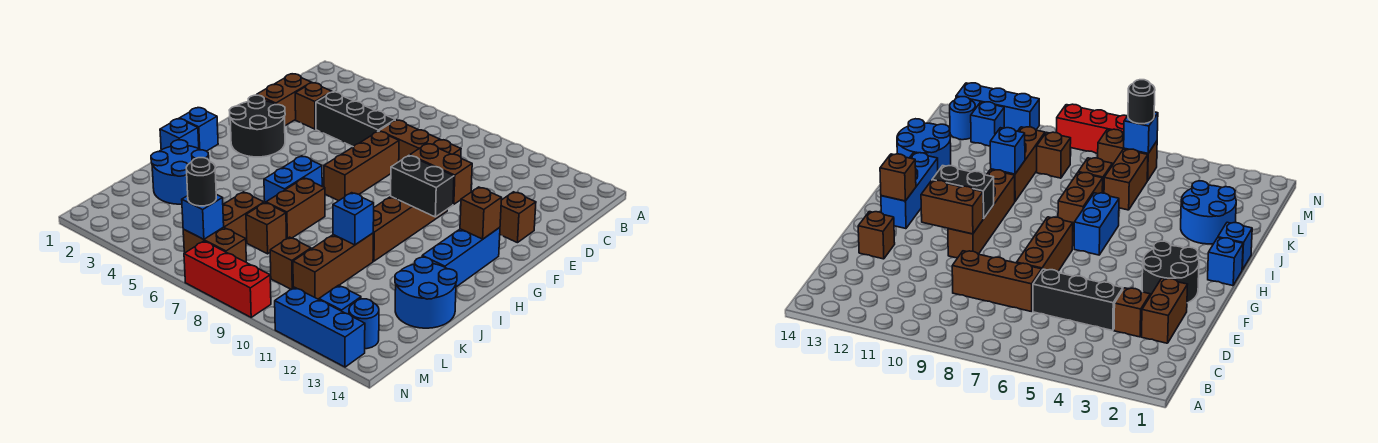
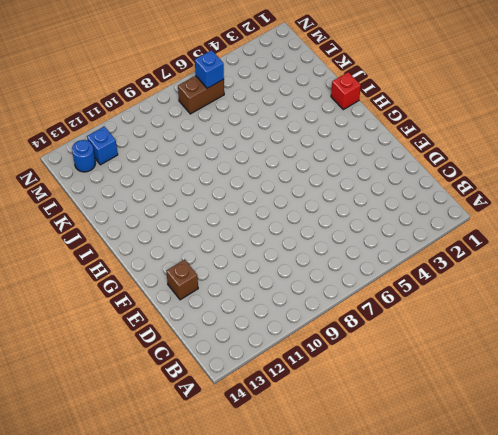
red 1x1 brick [331,72,361,110] -> blue 1x1 brick [160,118,199,150]
none -> brown 1x2 brick [257,74,311,126]
none -> brown 1x1 brick [295,83,332,129]
none -> black 1x3 brick [316,92,395,147]
none -> brown 1x3 brick [379,120,461,161]

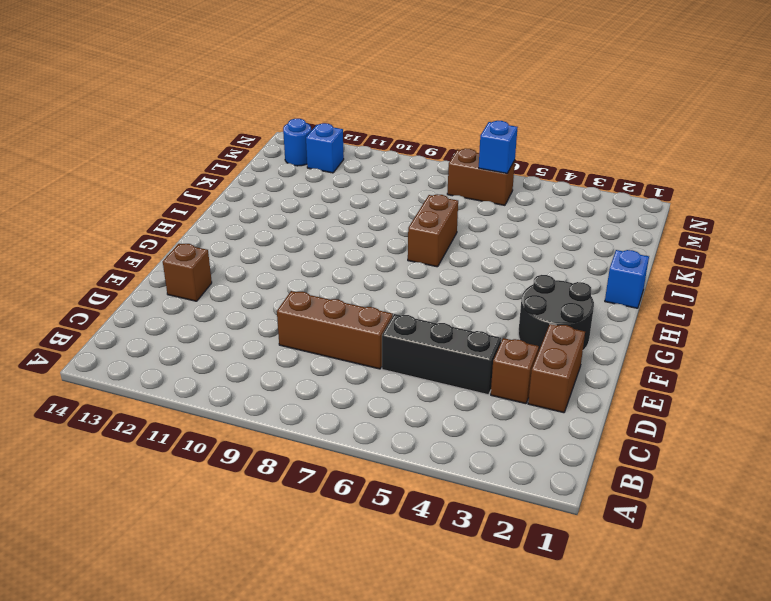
none -> brown 1x3 brick [324,131,399,201]
none -> brown 1x4 brick [373,197,447,261]
none -> blue 1x3 brick [422,227,500,287]
none -> blue 1x1 brick [180,108,218,151]

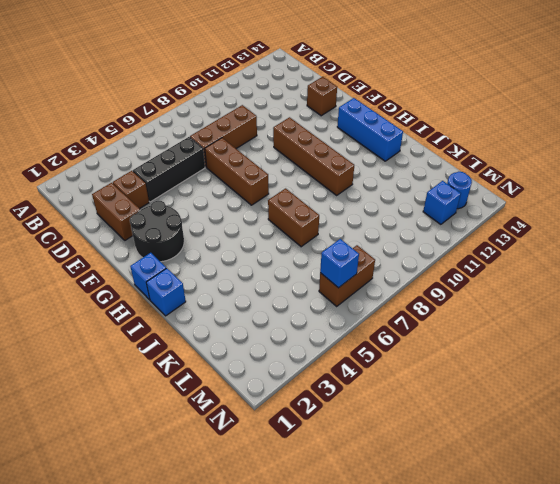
none -> blue 1x2 brick [264,156,322,203]
none -> blue 2x2 round brick [151,140,209,204]
none -> brown 1x3 brick [293,233,373,299]
none -> blue 2x2 round brick [395,257,457,328]

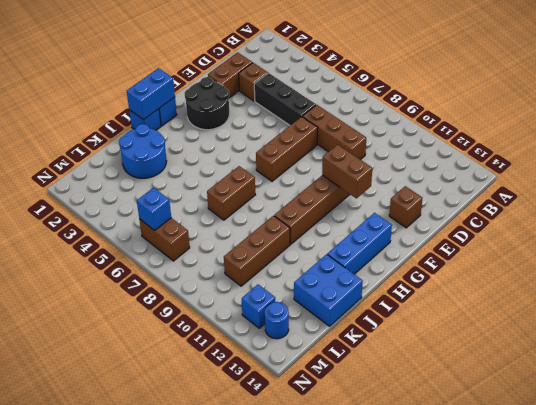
blue 1x2 brick [127,68,175,120] -> blue 1x2 brick moved to [264,156,322,203]
blue 2x2 brick [294,254,363,326] -> blue 2x2 round brick [395,257,457,328]
none -> brown 1x2 brick [223,192,264,243]
none -> brown 1x1 brick [246,203,286,254]
none -> brown 1x1 brick [270,237,311,289]
none -> red 1x3 brick [184,241,271,317]

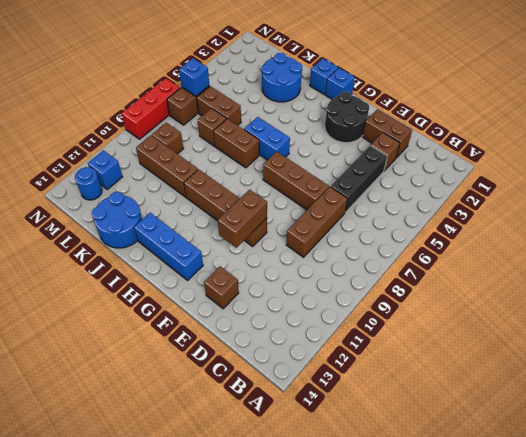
none -> blue 1x3 brick [275,287,365,367]
none -> black 1x2 brick [391,155,454,217]
none -> brown 1x1 brick [460,187,501,239]
none -> blue 1x1 brick [333,193,374,245]

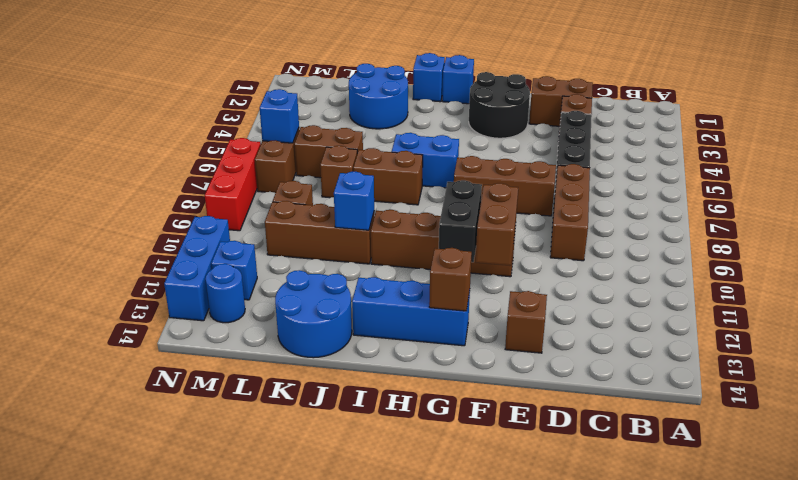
none -> black 1x1 round brick [186,158,216,206]

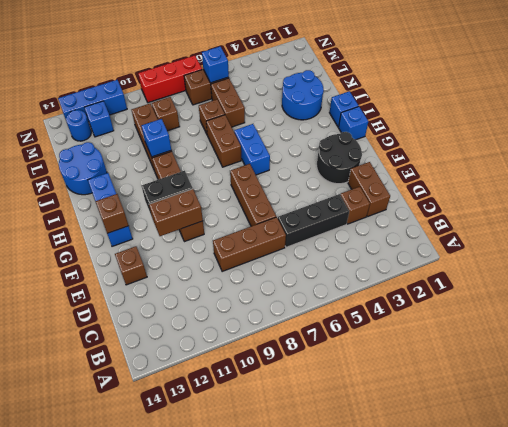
none -> black 1x1 round brick [186,158,216,206]

